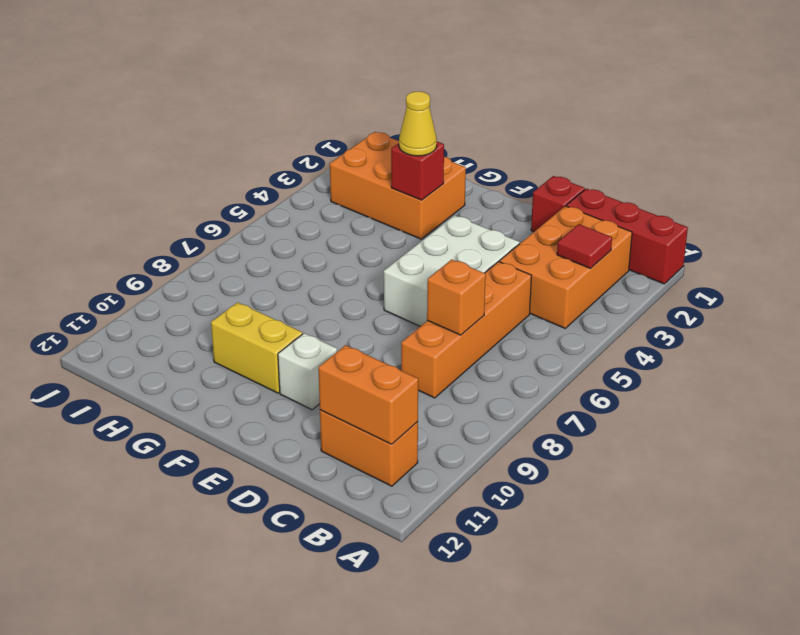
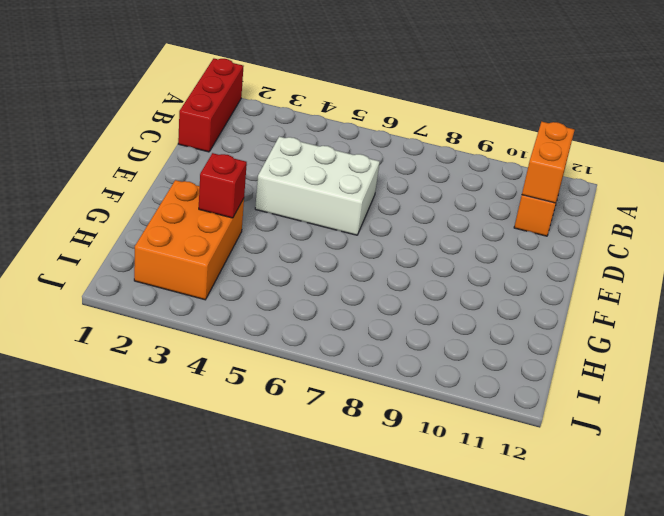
none -> orange 2x3 brick [500,206,632,328]
none -> orange 1x4 brick [401,262,532,398]
none -> red 1x1 brick [531,176,585,232]

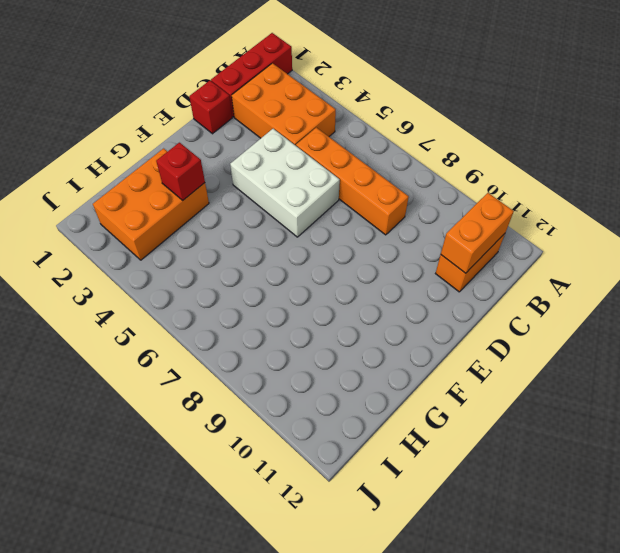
none -> white 1x1 brick [278,333,337,410]
none -> yellow 1x2 brick [211,302,303,393]
none -> red 1x1 tile [557,224,612,269]

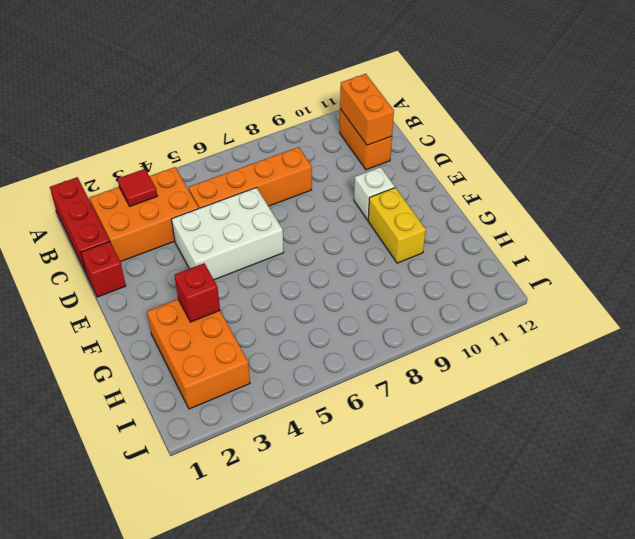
none -> orange 1x1 brick [427,259,486,335]
none -> yellow 1x1 cone [399,91,437,156]

